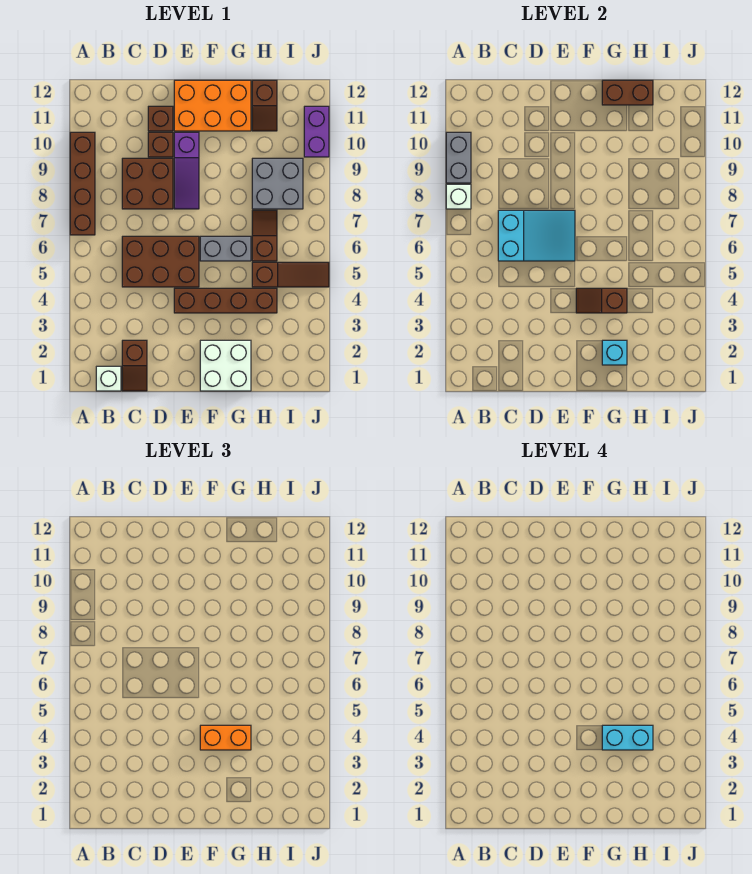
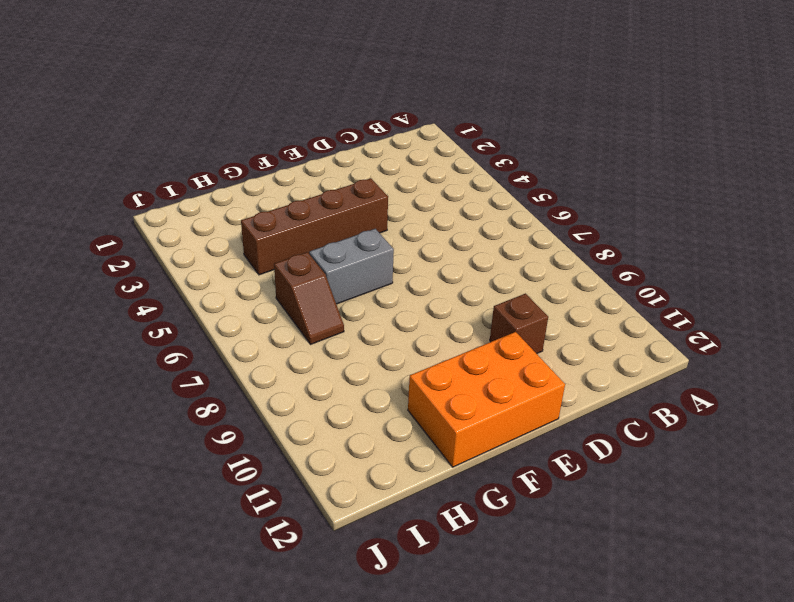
none -> brown 1x4 brick [70,132,95,235]
none -> white 1x1 brick [96,366,121,391]
none -> brown 1x2 slope [122,340,147,391]

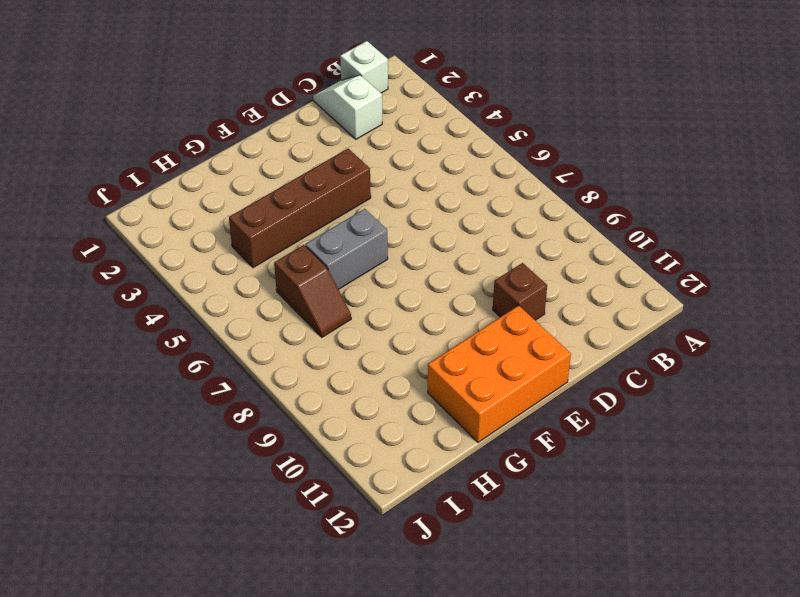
white 1x2 slope [313,75,382,139] -> brown 1x2 slope [122,340,147,391]
none -> brown 1x4 brick [70,132,95,235]
none -> brown 2x3 brick [122,236,199,287]
none -> brown 2x2 brick [122,158,173,209]

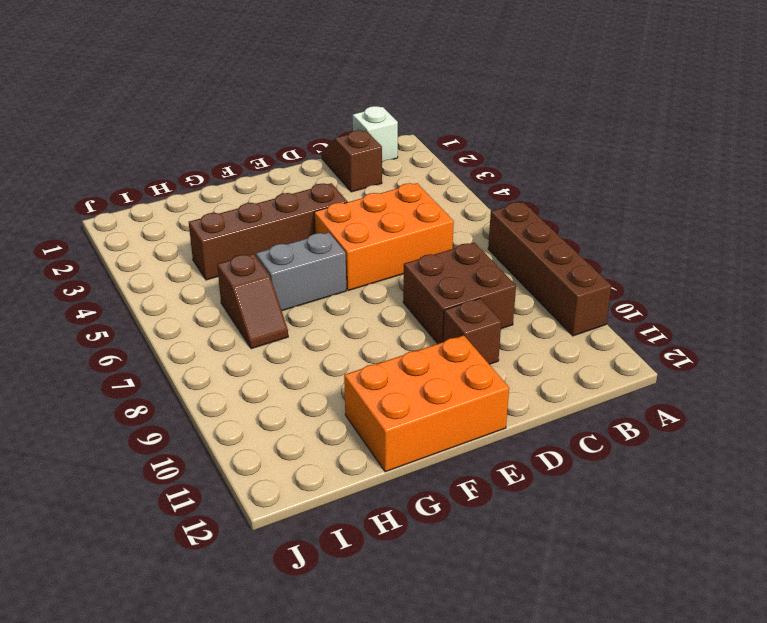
orange 2x3 brick [314,183,454,291] -> brown 2x3 brick [122,236,199,287]
none -> brown 1x1 brick [148,106,173,131]
none -> purple 1x3 slope [174,132,199,209]
none -> white 2x2 brick [200,340,251,391]

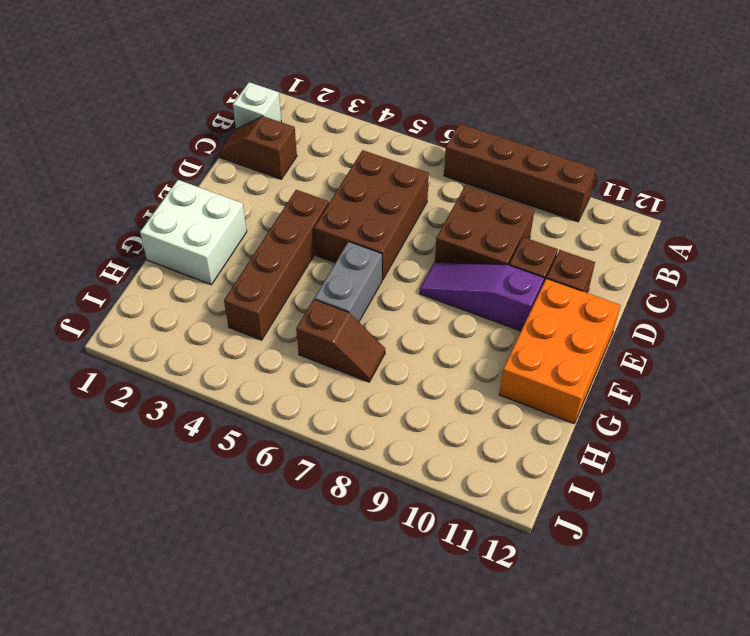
none -> brown 1x3 slope [252,262,329,287]
none -> grey 2x2 brick [252,158,303,209]
none -> brown 1x2 slope [252,80,277,131]

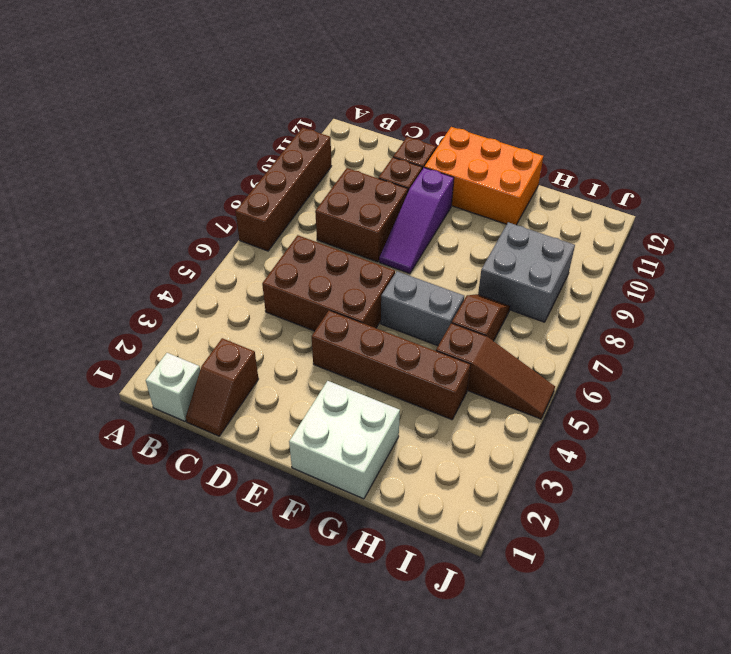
none -> brown 1x2 slope [252,80,277,131]
none -> purple 1x2 brick [304,106,329,157]
none -> white 1x1 brick [446,184,471,209]

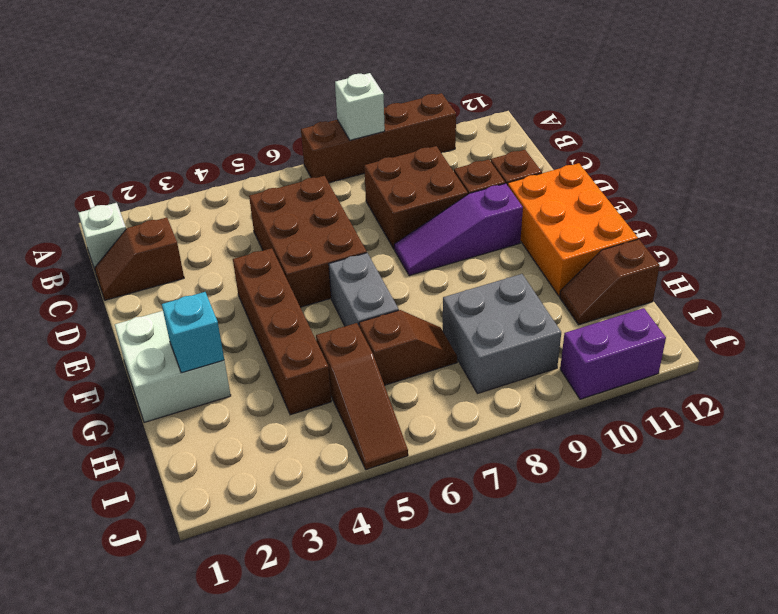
none -> grey 1x2 brick [446,132,471,183]
none -> cyan 2x3 slope [498,210,575,261]
none -> brown 1x2 slope [576,288,627,313]

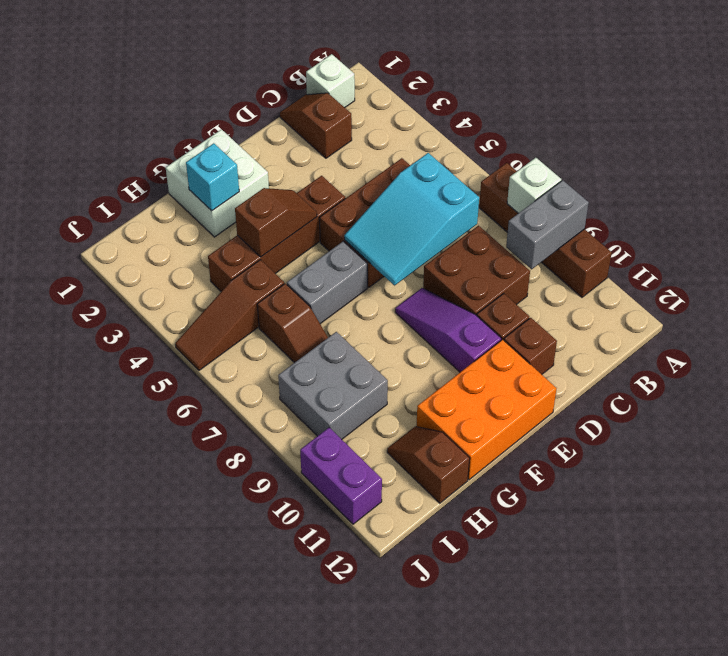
grey 1x2 brick [506,180,589,269] -> grey 1x2 brick turned to [446,132,471,183]
none -> brown 1x2 brick [602,80,653,105]
none -> orange 1x2 brick [200,725,251,750]
none -> cyan 1x2 brick [602,725,653,750]

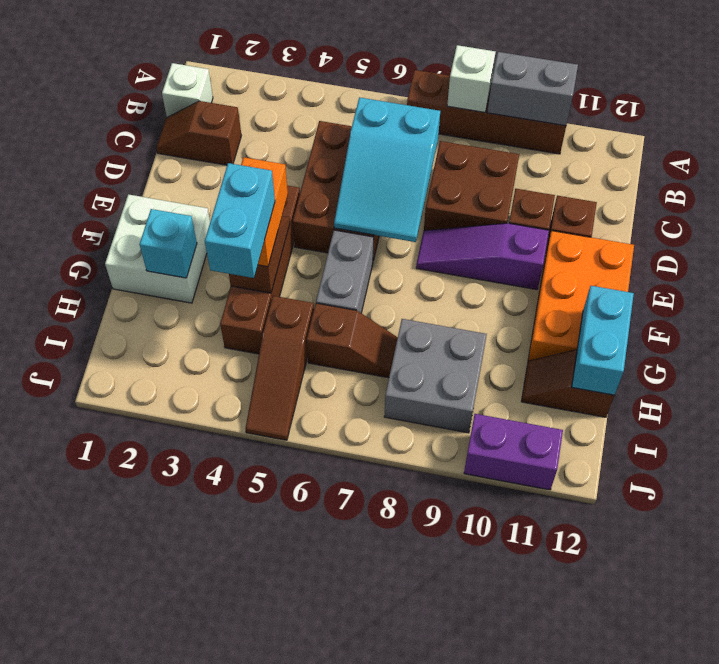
cyan 1x2 brick [572,286,634,395] -> brown 1x2 brick [602,80,653,105]

